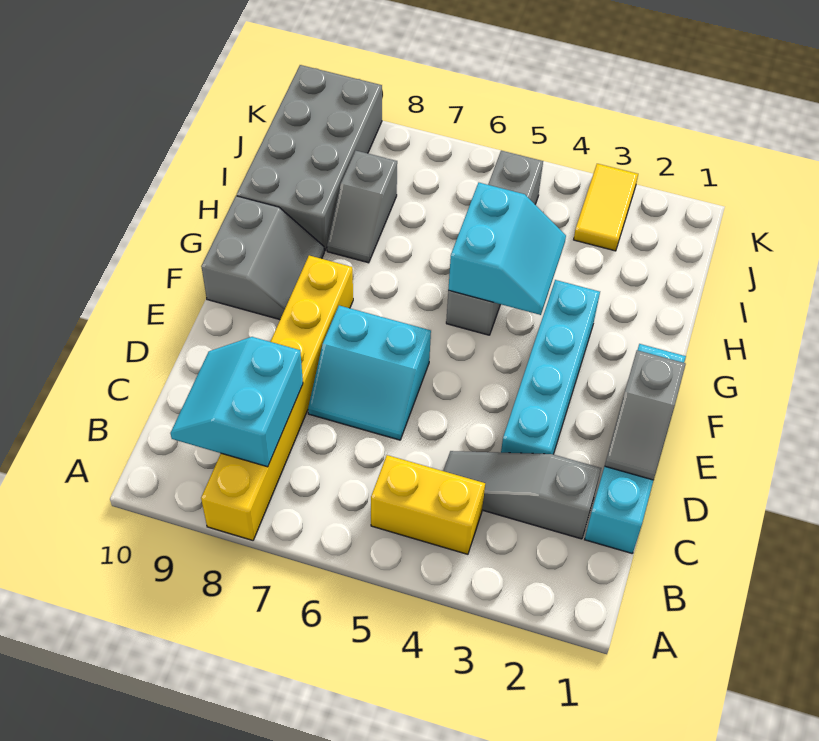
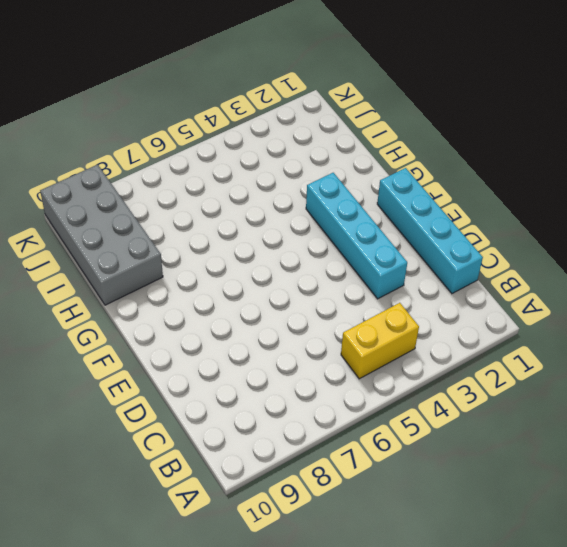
none -> yellow 1x6 brick [201,255,353,540]
none -> grey 1x3 slope [443,451,601,539]
none -> cyan 2x2 slope [308,306,431,440]

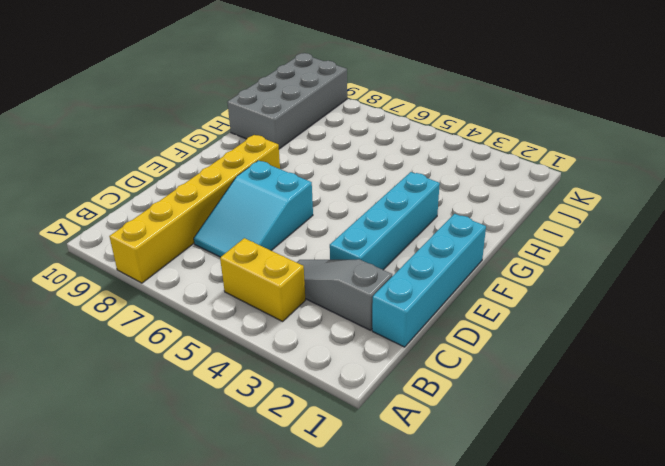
cyan 2x3 slope [194,160,313,257] -> cyan 2x2 slope [308,306,431,440]
none -> grey 2x2 slope [201,196,324,320]
none -> grey 1x4 brick [446,151,543,335]
none -> grey 1x2 slope [327,151,397,263]

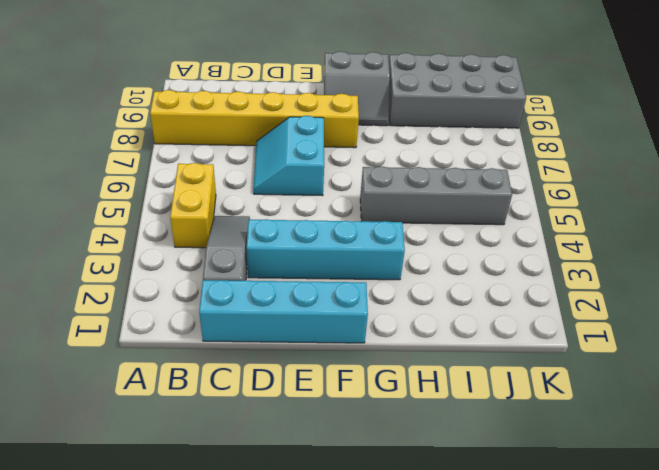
none -> grey 1x2 slope [327,151,397,263]
none -> yellow 1x2 tile [574,164,638,251]
none -> cyan 2x2 slope [170,337,303,467]

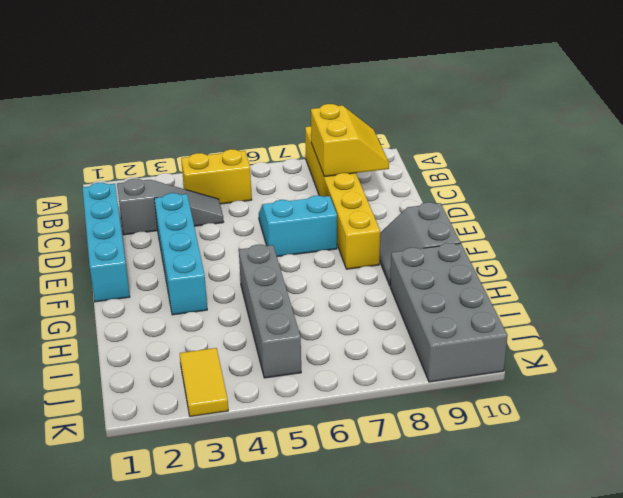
yellow 2x2 slope [311,104,389,177] -> cyan 2x2 slope [170,337,303,467]
none -> grey 1x2 slope [327,151,397,263]
none -> grey 1x2 slope [605,350,686,480]
none -> cyan 2x2 slope [448,182,566,315]

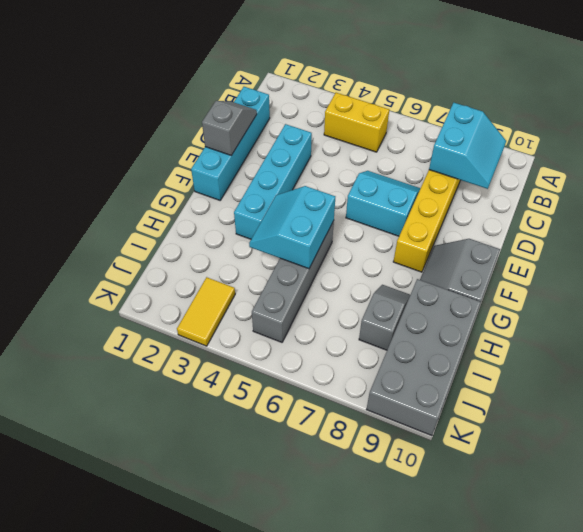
none -> grey 1x3 slope [443,451,601,539]

